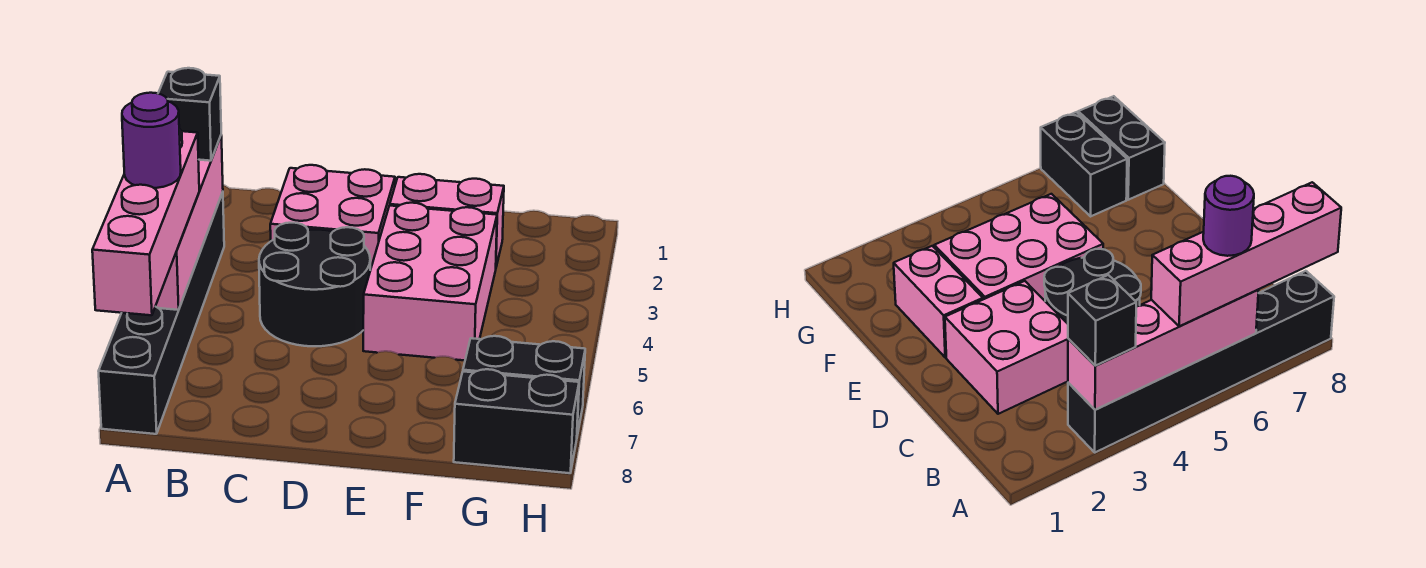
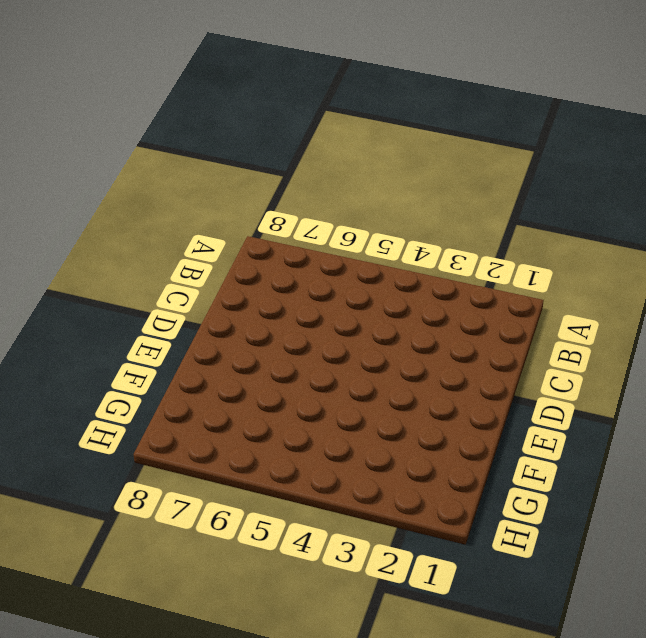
none -> black 1x6 brick [99,192,224,434]
none -> pink 2x2 brick [270,165,395,270]

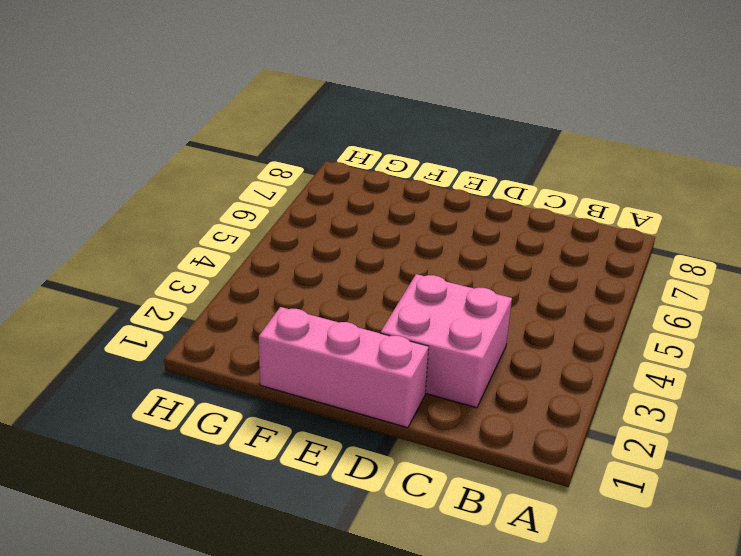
pink 1x3 brick [259,307,429,428] -> none
none -> black 1x6 brick [99,192,224,434]
none -> black 2x2 round brick [259,223,370,346]

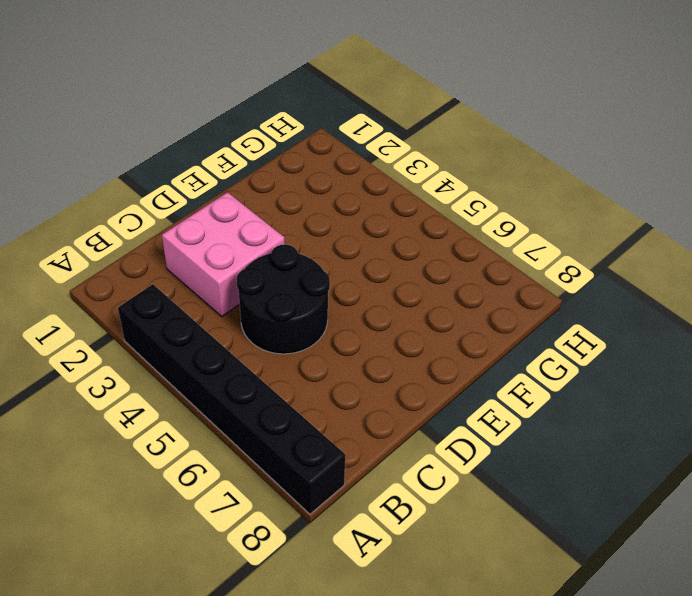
none -> pink 1x2 brick [390,174,504,267]
none -> pink 2x3 brick [363,203,497,360]

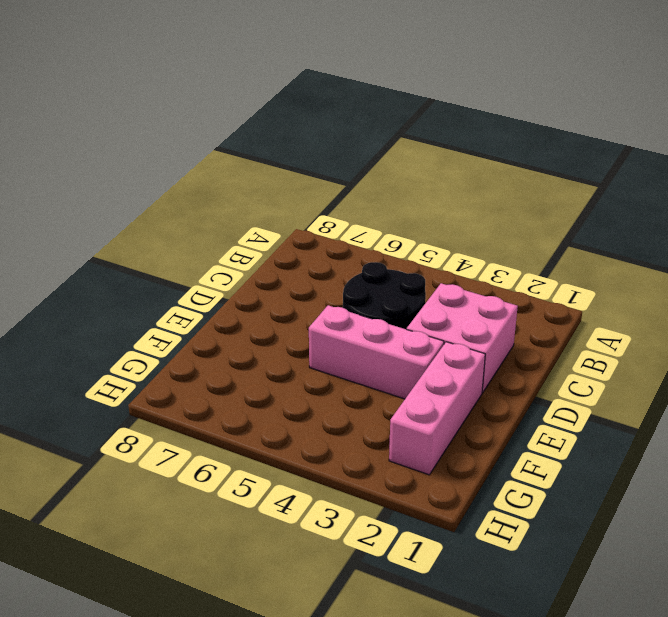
pink 1x3 brick [389,342,485,475] -> pink 1x2 brick [390,174,504,267]
pink 1x3 brick [309,305,444,399] -> pink 2x3 brick [363,203,497,360]
none -> black 1x6 brick [99,192,224,434]
none -> black 1x2 brick [463,336,585,435]

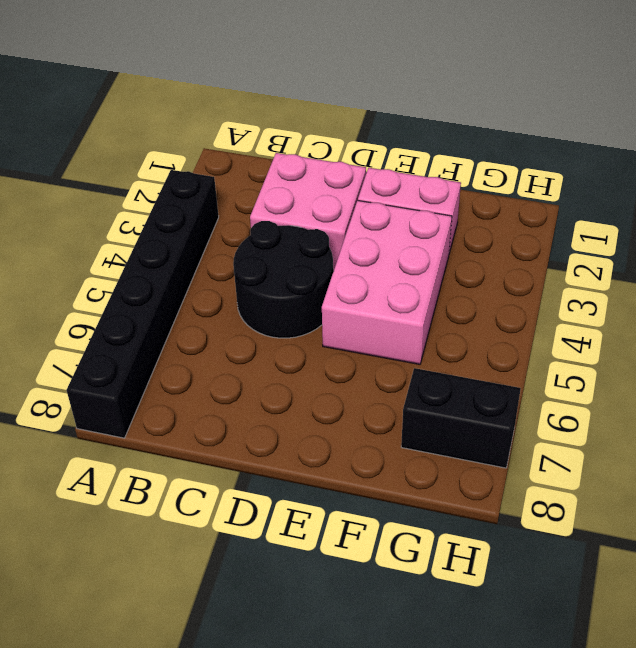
none -> black 1x2 brick [454,369,579,473]
none -> pink 1x4 brick [156,136,223,310]

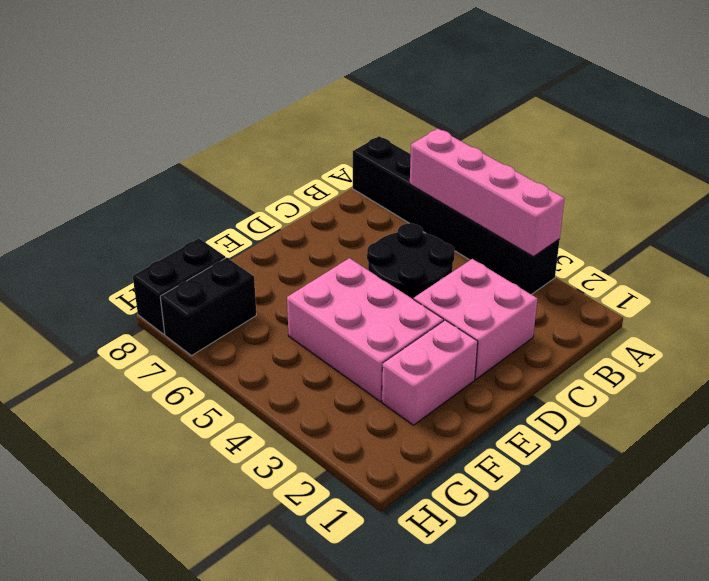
none -> black 1x1 brick [158,68,221,161]
none -> pink 1x4 brick [92,129,199,315]

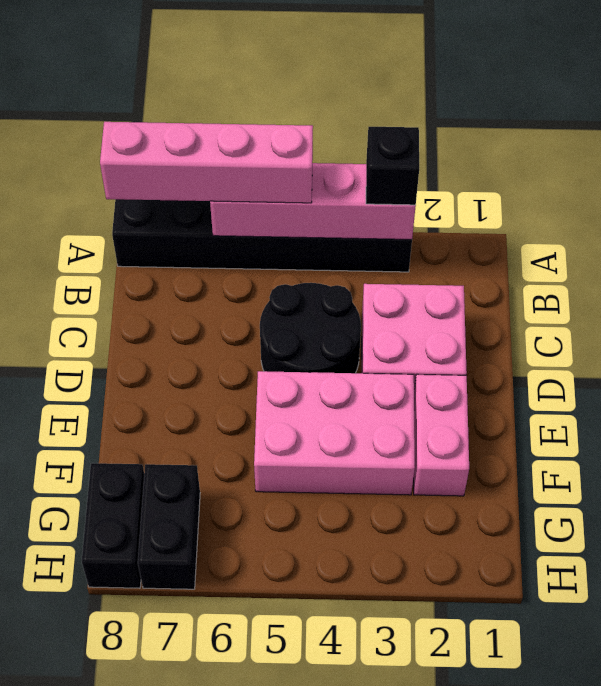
none -> purple 1x1 round brick [122,93,181,188]

